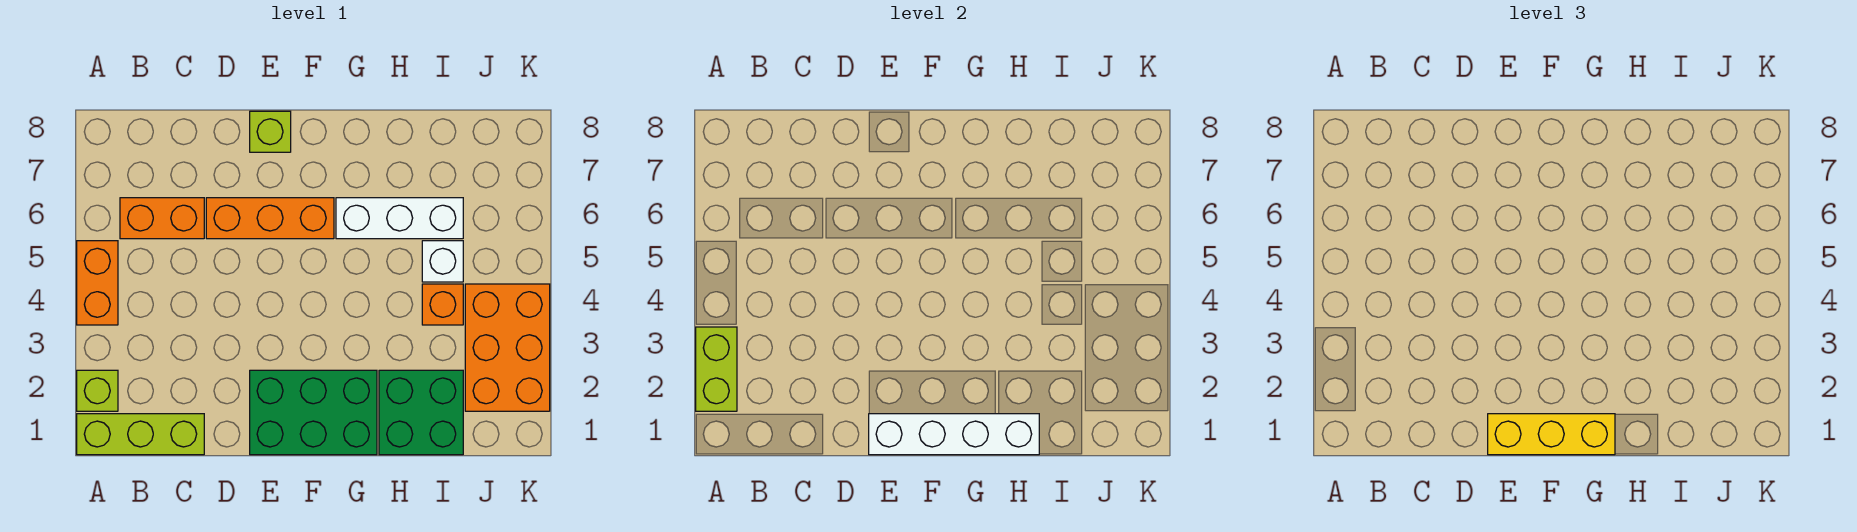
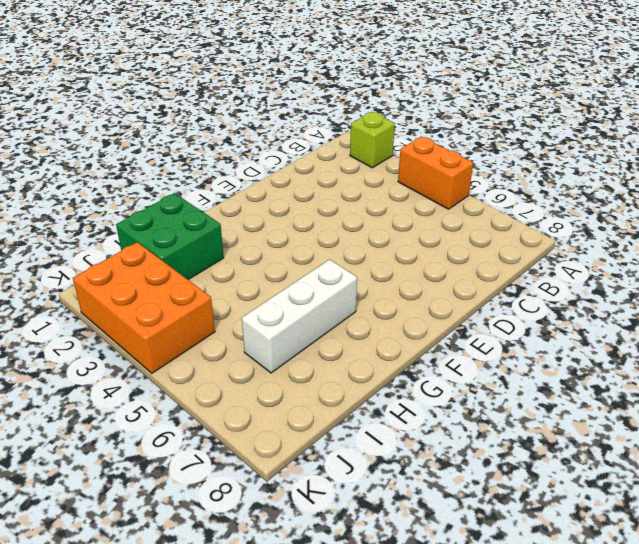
none -> lime 1x3 brick [77,414,204,455]
none -> orange 1x2 brick [120,198,204,239]
none -> orange 1x3 brick [206,198,334,239]

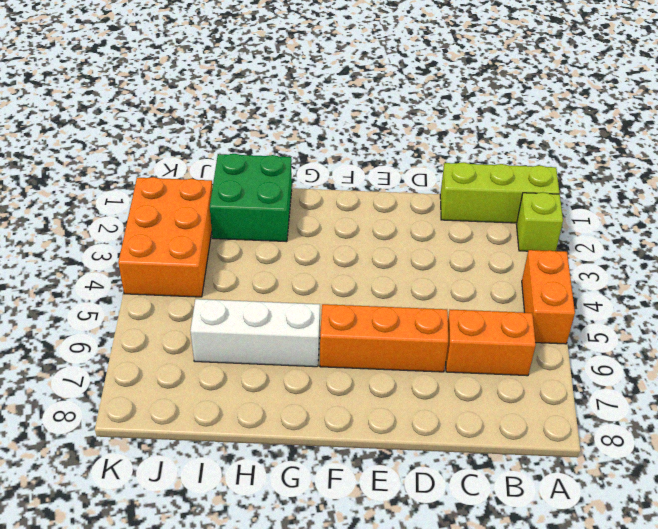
none -> green 2x3 brick [250,370,377,455]
none -> lime 1x1 brick [250,111,291,152]
none -> orange 1x1 brick [422,284,463,325]

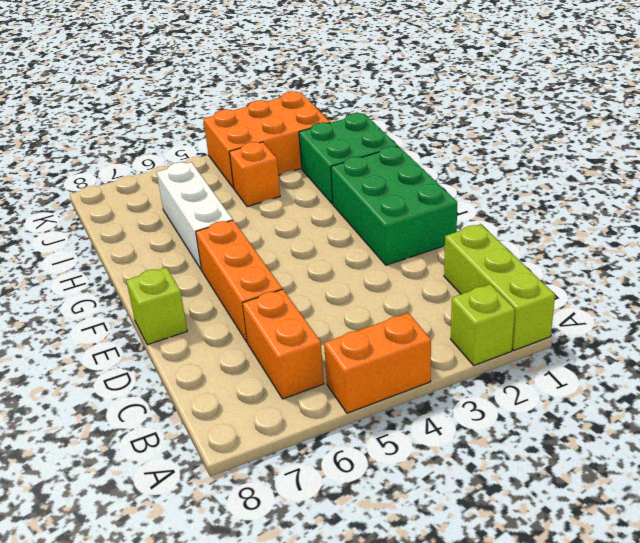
none -> white 1x1 brick [422,241,463,282]
none -> lime 1x2 brick [696,327,737,411]
none -> white 1x4 brick [869,414,1039,455]

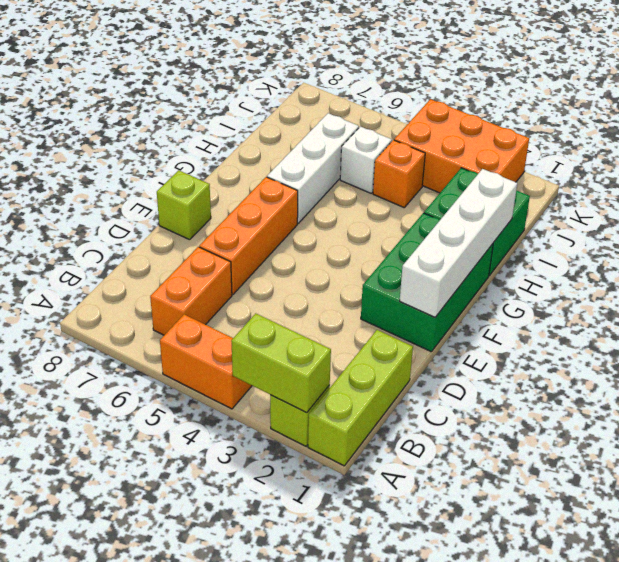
none -> yellow 1x3 brick [1488,414,1615,455]

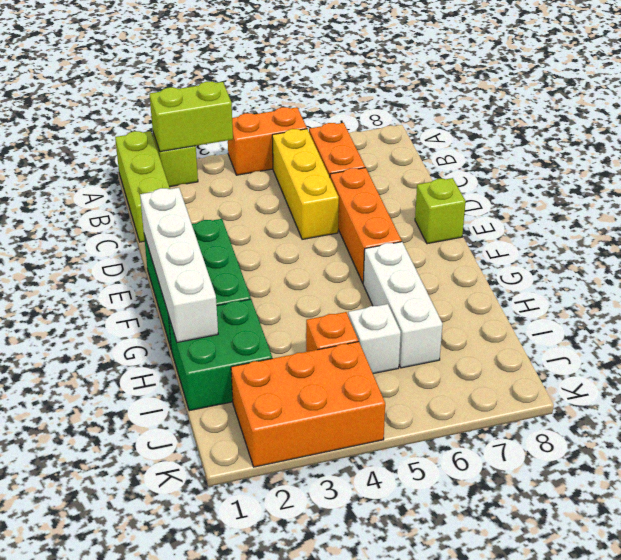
yellow 1x3 brick [272,129,339,239] -> yellow 1x3 brick moved to [1488,414,1615,455]

